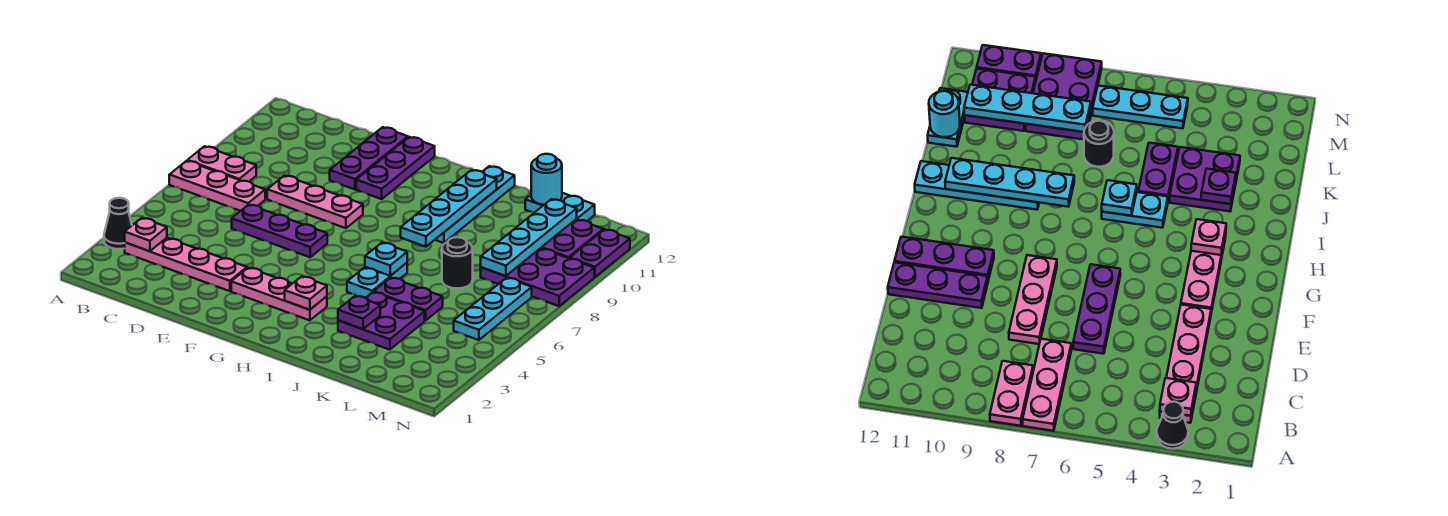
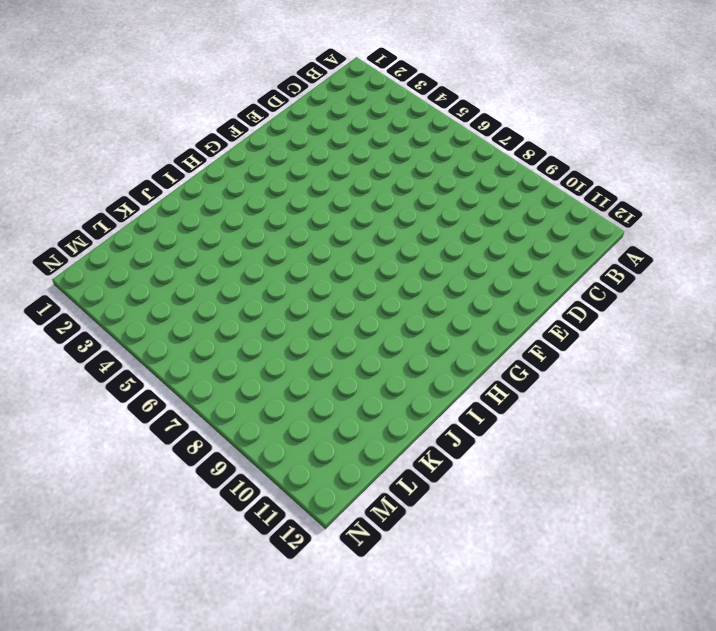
none -> black 1x1 cone [104,198,132,249]
none -> pink 1x3 plate [169,161,265,211]
none -> pink 1x2 plate [187,146,256,182]

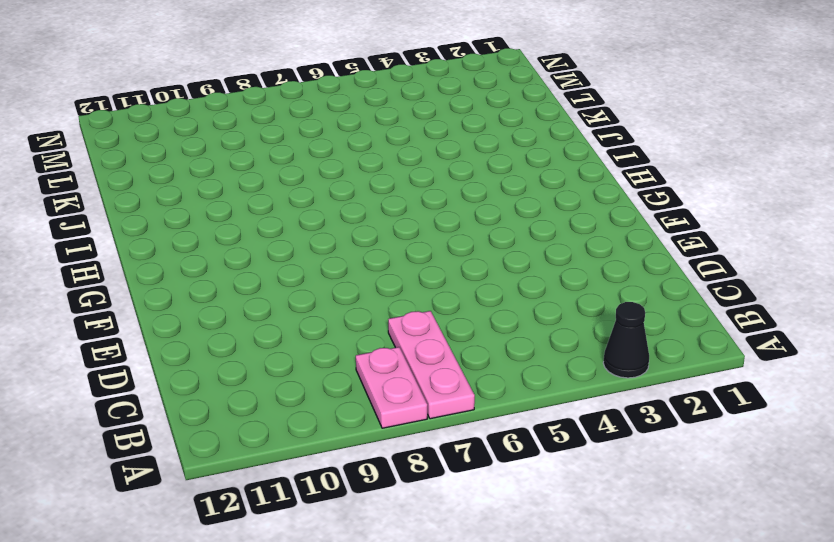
none -> pink 1x4 plate [125,238,247,291]
none -> purple 1x3 plate [232,205,327,257]
none -> pink 1x3 plate [267,176,363,228]

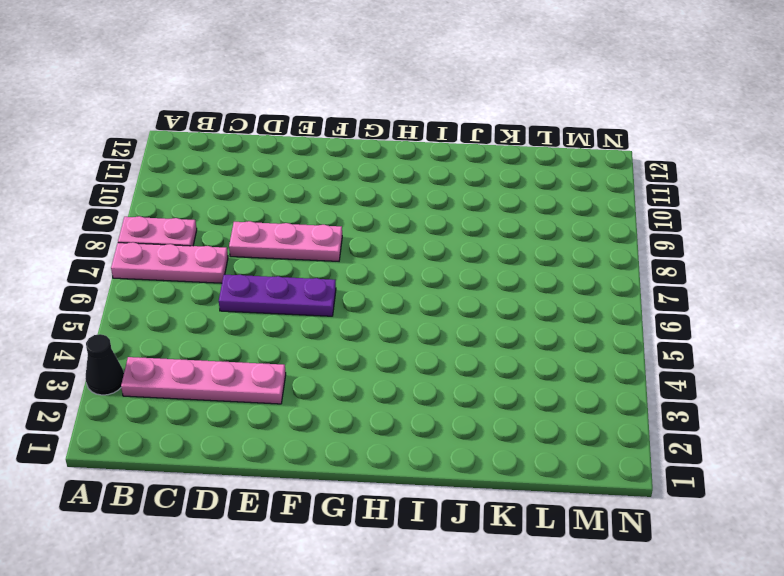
none -> purple 1x3 plate [330,127,408,189]
none -> pink 1x3 plate [231,268,327,320]
none -> purple 1x3 plate [356,137,435,199]

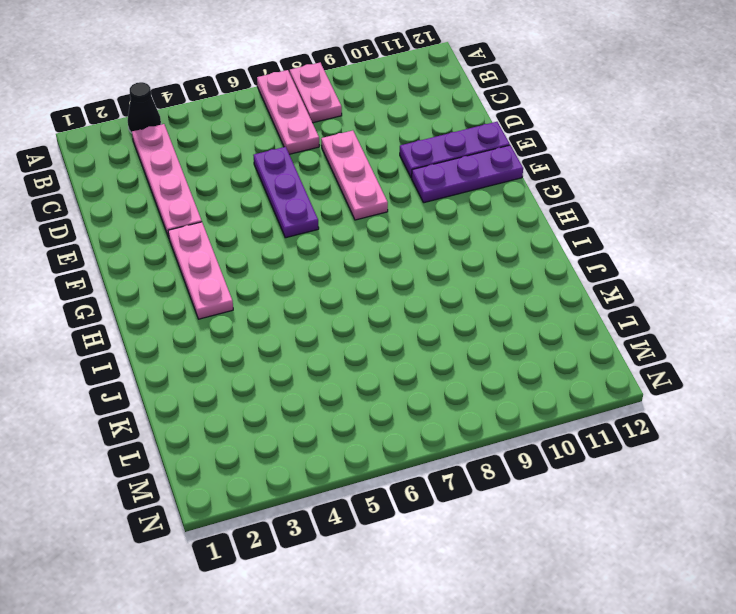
none -> cyan 1x2 plate [347,263,407,298]
none -> cyan 1x4 plate [435,166,515,243]
none -> purple 2x2 plate [338,292,425,350]

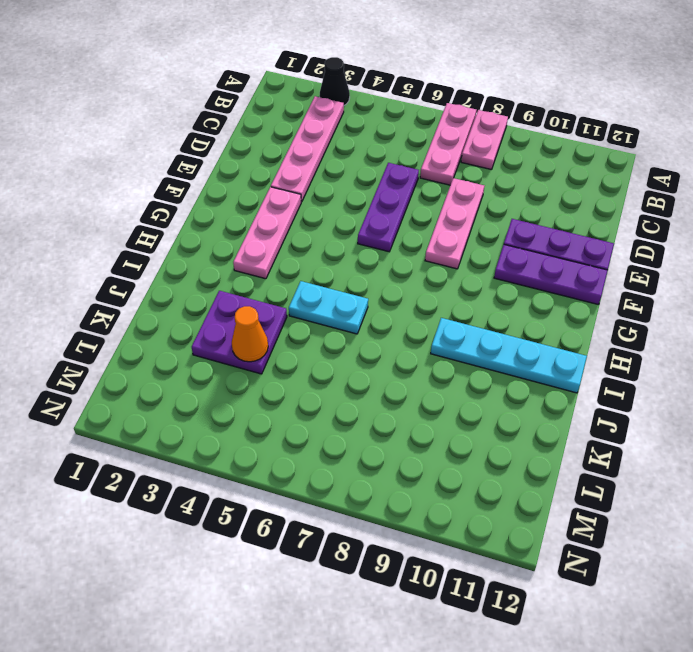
orange 1x1 cone [232,306,268,362] -> none
none -> purple 1x2 plate [374,278,443,321]
none -> black 1x1 round brick [442,237,473,288]
none -> cyan 1x2 plate [525,193,595,221]

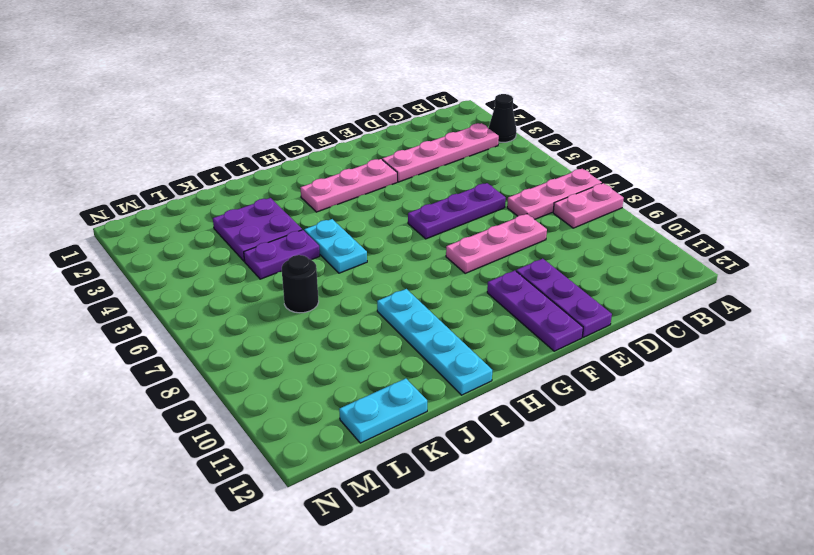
none -> purple 2x3 plate [481,248,594,306]
none -> purple 2x2 plate [541,219,603,258]
none -> cyan 1x3 plate [454,278,532,340]

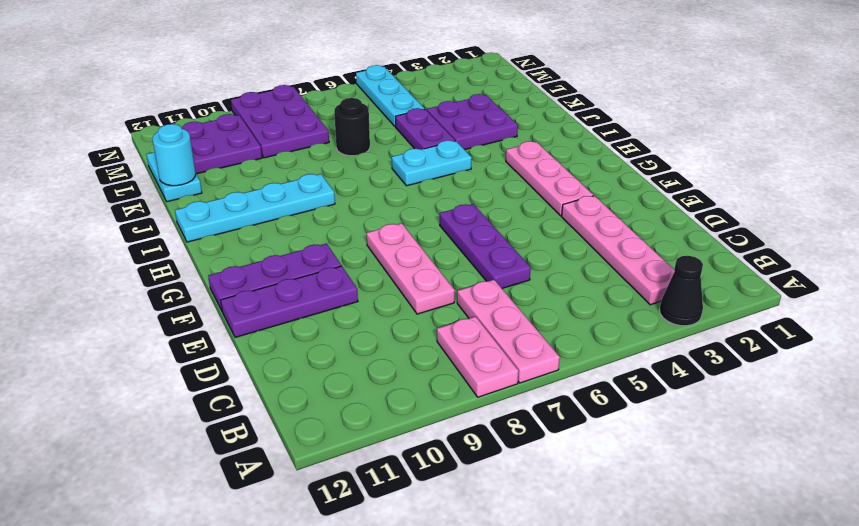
cyan 1x3 plate [356,65,424,127] -> cyan 1x3 plate turned to [454,278,532,340]
none -> purple 1x2 plate [570,229,630,277]
none -> pink 1x1 plate [125,218,167,251]
none -> pink 1x1 plate [285,276,327,310]

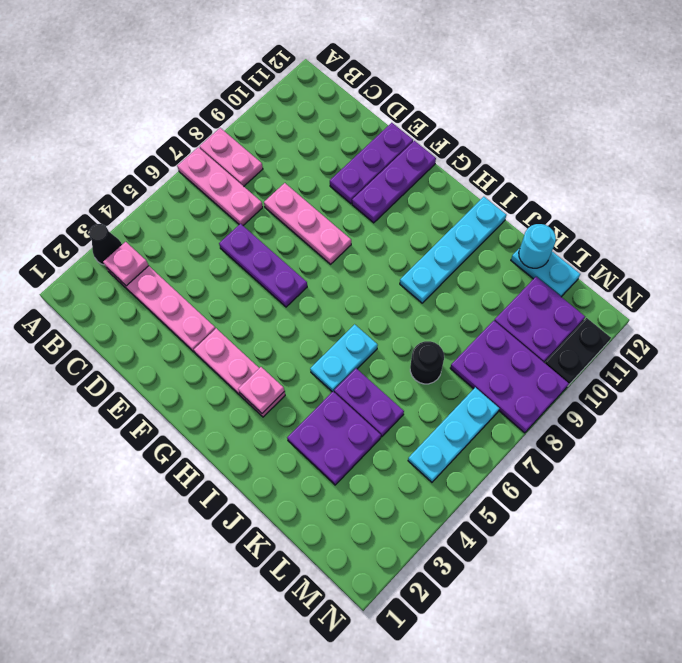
black 1x2 plate [545,318,611,386] -> purple 1x2 plate [570,229,630,277]
none -> cyan 1x1 plate [365,243,407,276]
none -> cyan 1x4 plate [401,170,497,247]
none -> purple 1x1 plate [338,296,380,329]

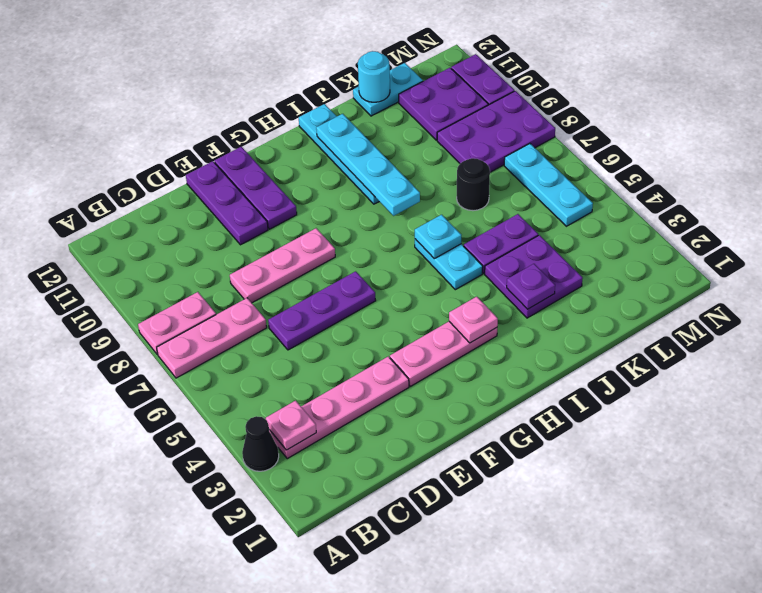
none -> cyan 1x4 plate [481,199,577,276]

